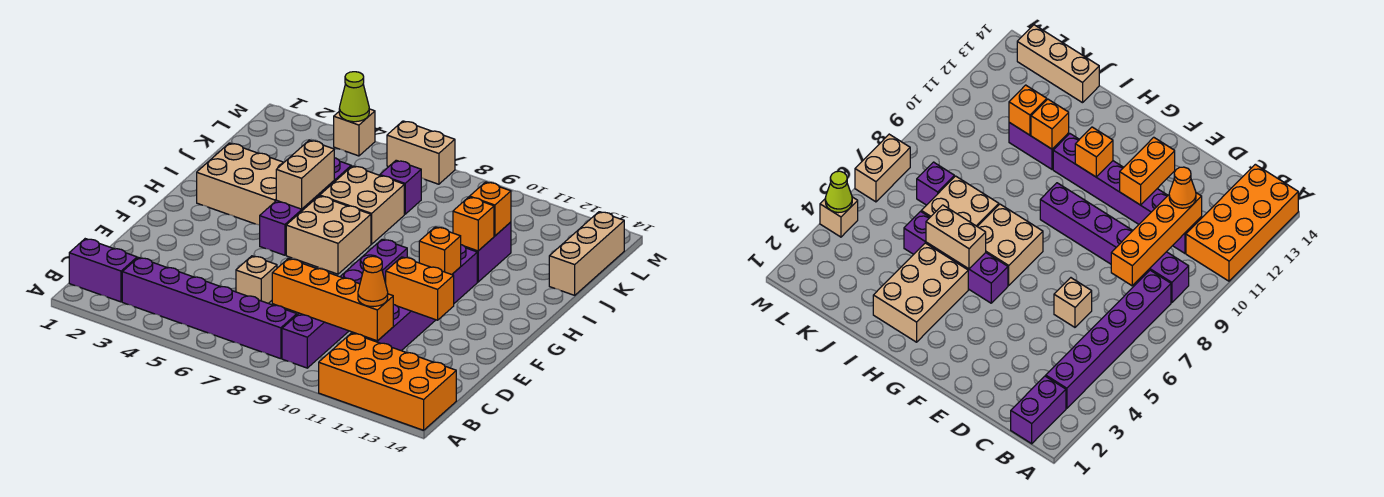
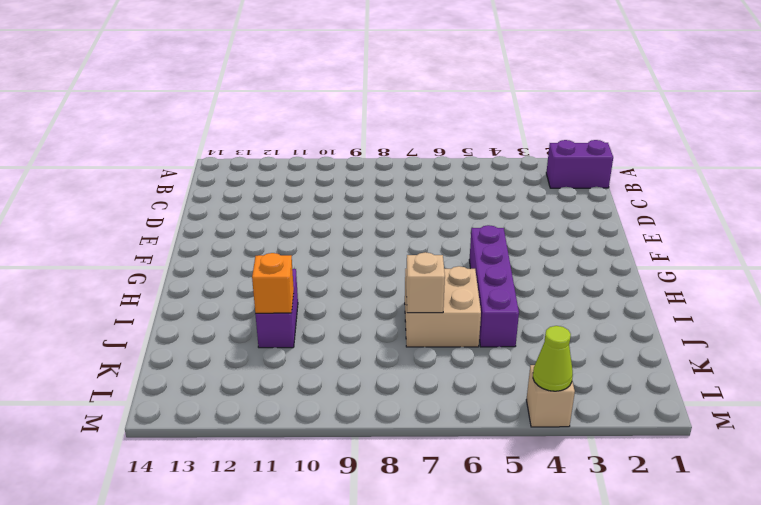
tan 1x1 brick [406,252,445,313] -> tan 1x1 brick moved to [236,256,277,303]
none -> orange 2x4 brick [319,333,456,430]
none -> purple 1x6 brick [122,258,297,359]
none -> purple 1x6 brick [282,239,407,368]

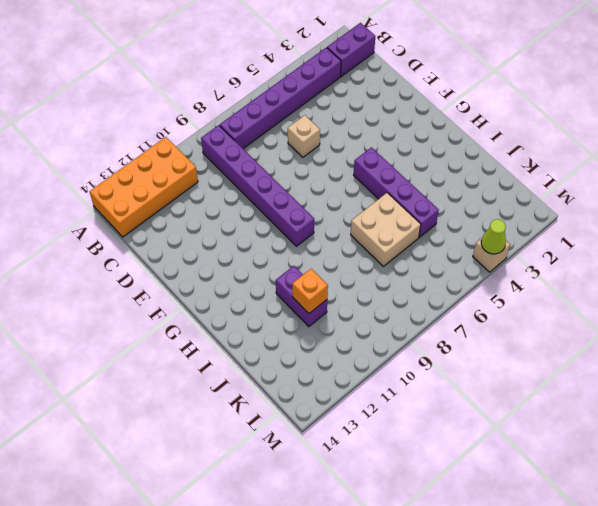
none -> purple 1x6 brick [352,245,477,351]
none -> tan 2x2 brick [286,196,371,274]
none -> tan 2x3 brick [197,143,284,225]

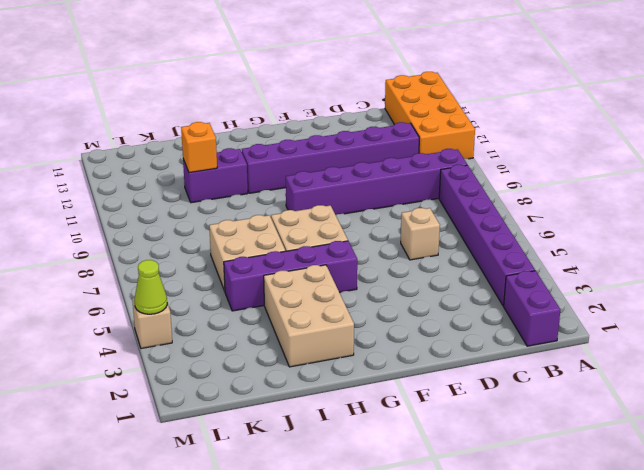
none -> tan 1x3 brick [549,212,624,295]
none -> purple 1x1 brick [380,160,421,214]
none -> tan 1x2 brick [387,121,455,184]

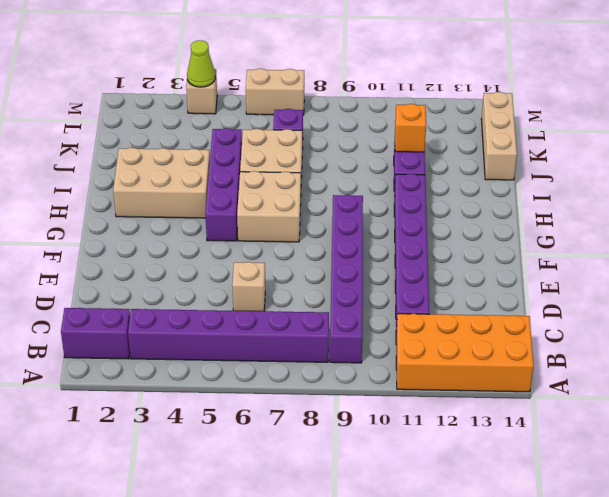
none -> orange 1x4 brick [272,259,393,341]
none -> orange 1x2 brick [386,257,454,320]
none -> orange 1x1 brick [419,227,461,275]

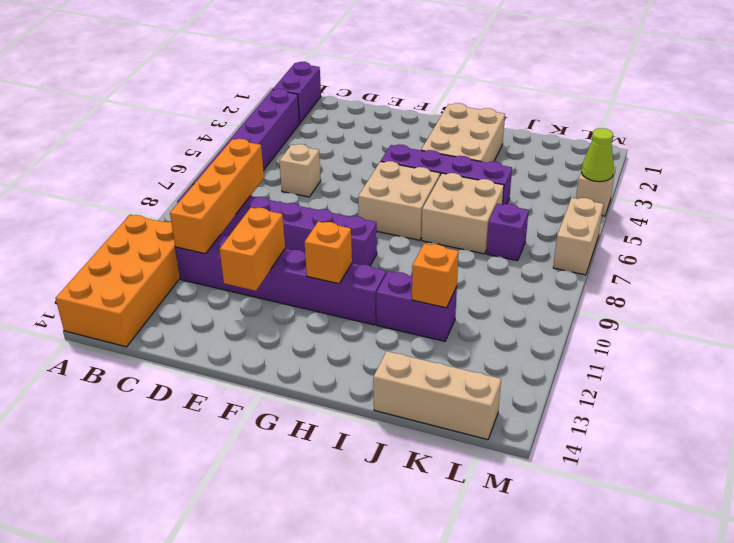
none -> tan 1x2 brick [276,140,334,209]
none -> orange 1x1 brick [453,197,494,251]
none -> orange 1x1 cone [358,256,388,307]

